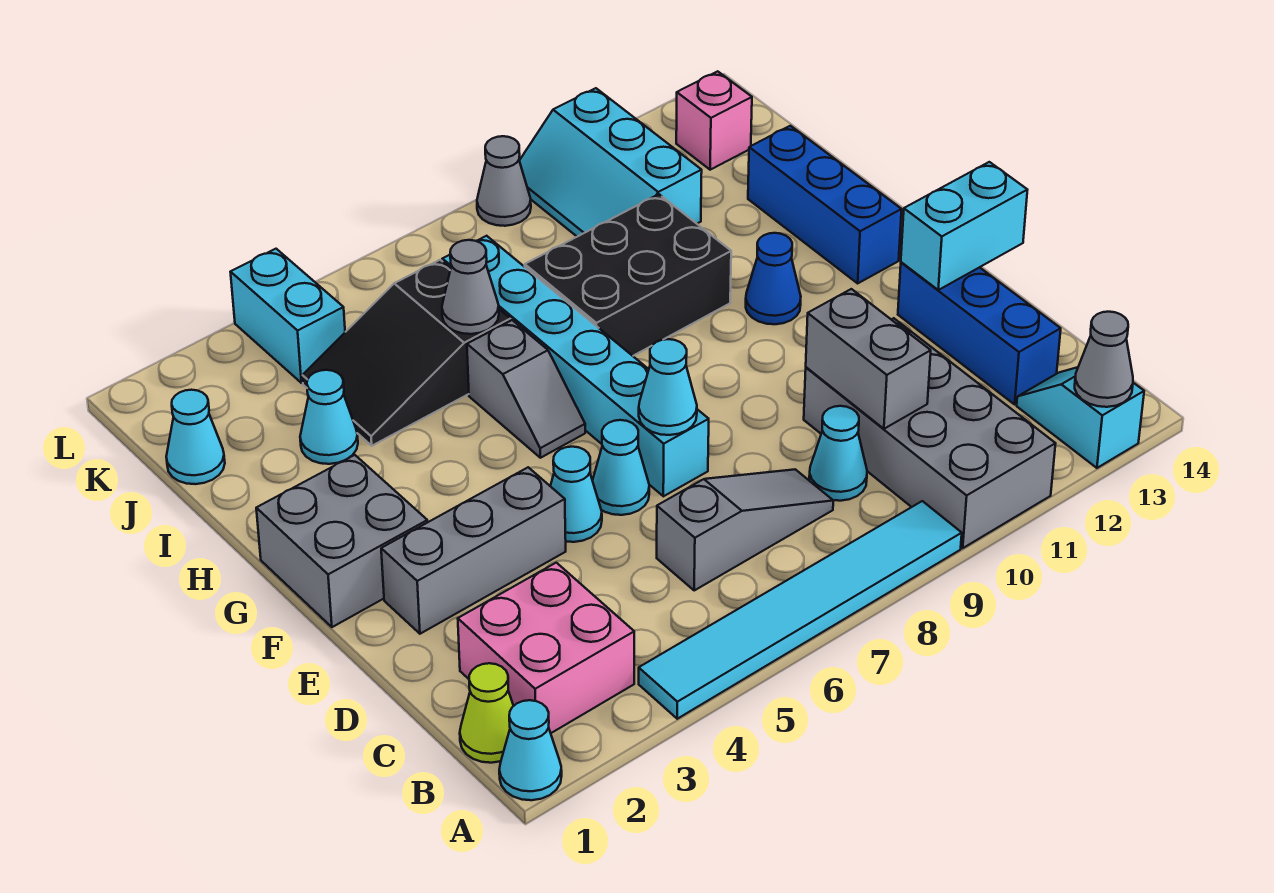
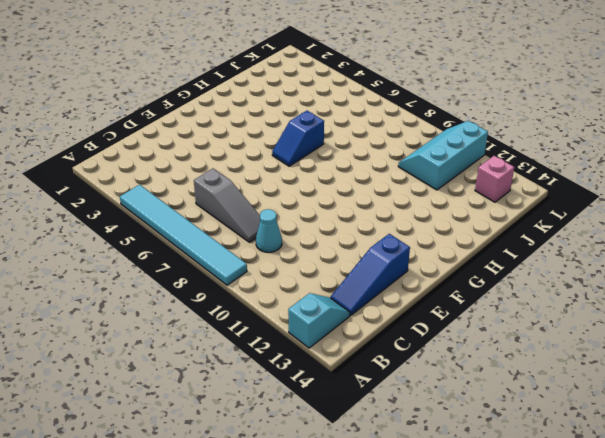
blue 1x3 slope [330,234,410,315] -> blue 1x3 brick [898,262,1061,404]
blue 1x2 slope [272,111,324,166] -> grey 1x2 slope [467,320,585,458]
none -> cyan 1x1 cone [499,700,562,800]
none -> grey 2x4 brick [804,318,1056,548]
none -> lime 1x1 cone [460,663,513,763]
none -> pink 2x2 brick [458,563,634,733]

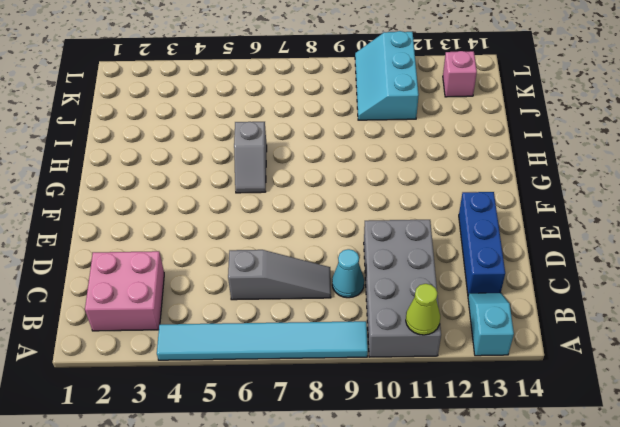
lime 1x1 cone [406,284,440,335] -> lime 1x1 cone moved to [460,663,513,763]
none -> cyan 1x1 cone [499,700,562,800]
none -> grey 1x3 brick [381,467,566,634]
none -> cyan 1x1 cone [551,447,602,542]
none -> cyan 1x1 cone [593,420,649,515]

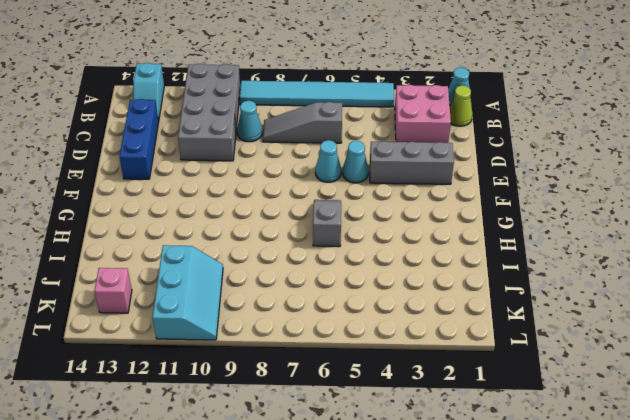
none -> cyan 1x6 brick [442,236,709,496]
none -> grey 2x2 brick [256,455,428,627]
none -> blue 1x1 cone [746,233,801,324]
none -> blue 1x3 brick [748,126,902,283]

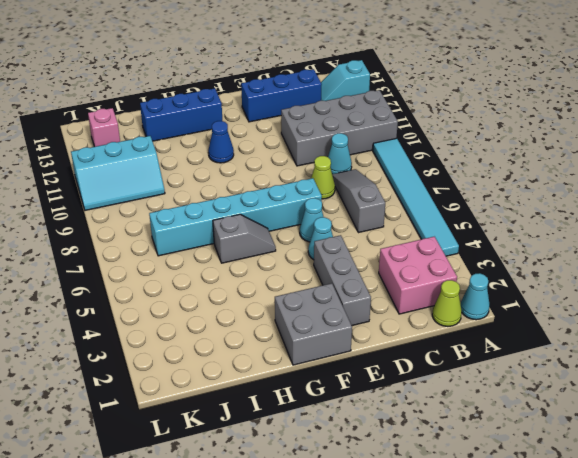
lime 1x1 cone [311,156,335,199] -> none
none -> black 2x3 brick [525,194,731,356]
none -> cyan 1x1 cone [300,370,358,464]
none -> black 2x3 slope [302,260,510,446]
none -> cyan 1x1 cone [166,390,225,484]

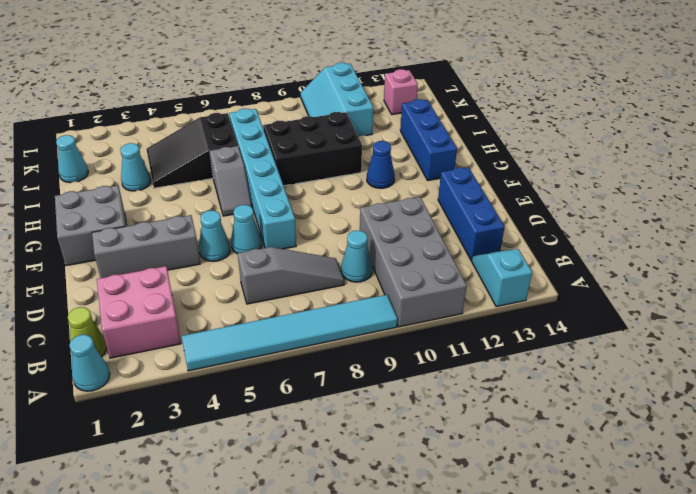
none -> cyan 1x2 brick [231,249,345,383]
none -> grey 1x1 cone [477,136,531,226]
none -> grey 1x1 cone [1075,312,1133,407]
none -> grey 1x2 brick [806,289,931,429]

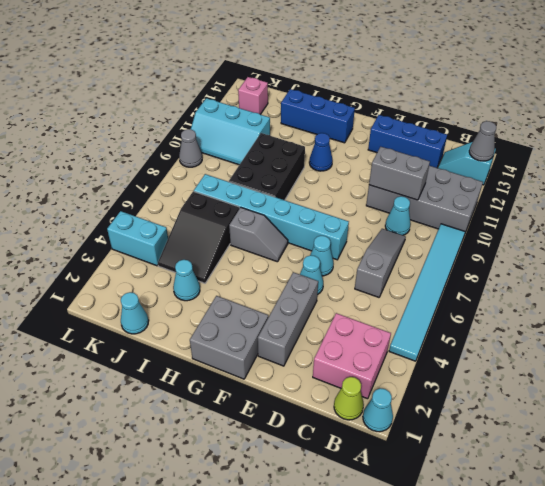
none -> cyan 1x1 cone [639,339,697,435]
none -> cyan 1x2 brick [901,162,1027,290]
none -> grey 1x1 cone [442,240,499,334]

